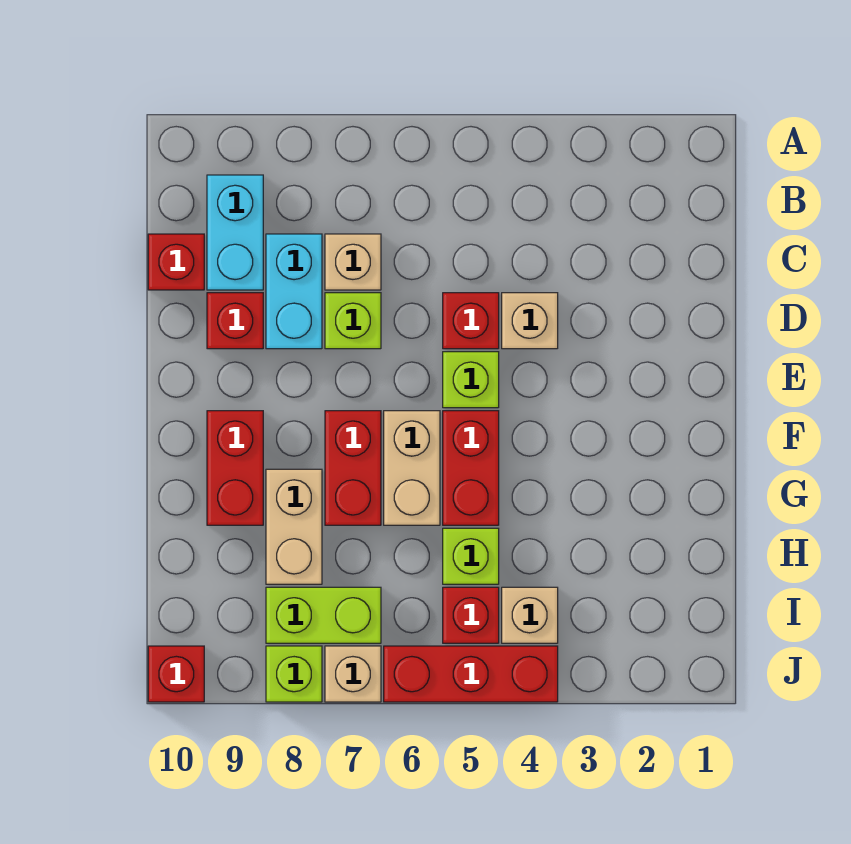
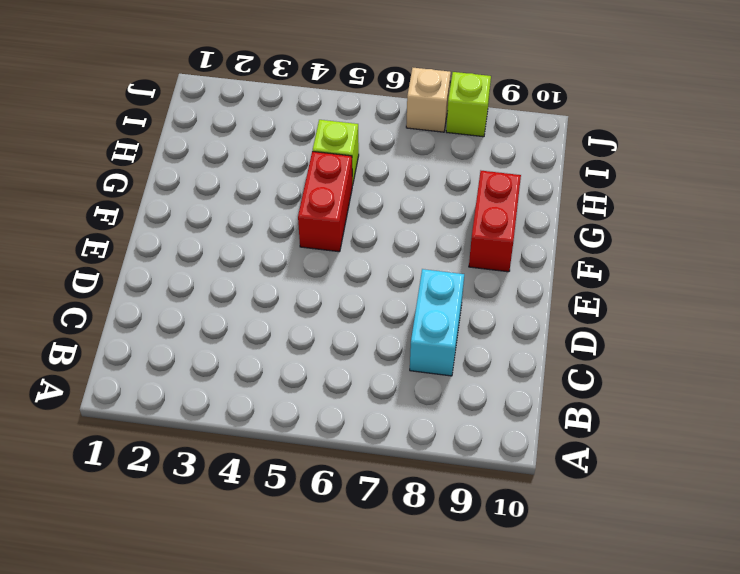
none -> cyan 1x2 brick [207,175,263,290]
none -> tan 1x1 brick [325,234,381,290]
none -> red 1x1 brick [148,234,204,290]

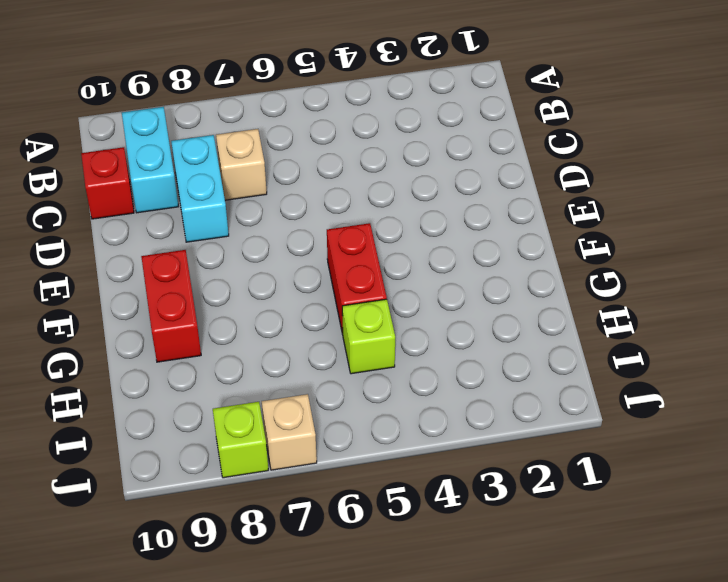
none -> tan 1x1 brick [502,293,558,349]
none -> red 1x1 brick [443,293,499,349]
none -> lime 1x1 brick [325,293,381,349]

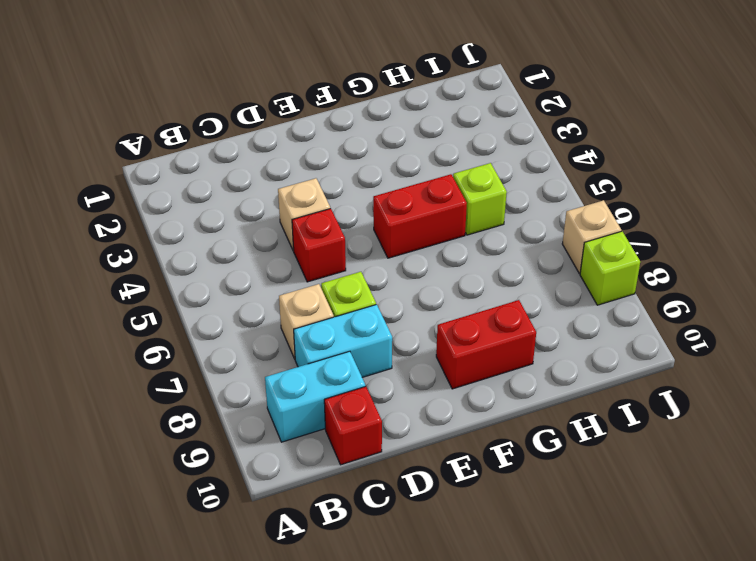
none -> red 1x1 brick [207,293,263,349]
none -> lime 1x1 brick [443,352,499,408]
none -> tan 1x2 brick [384,411,440,525]

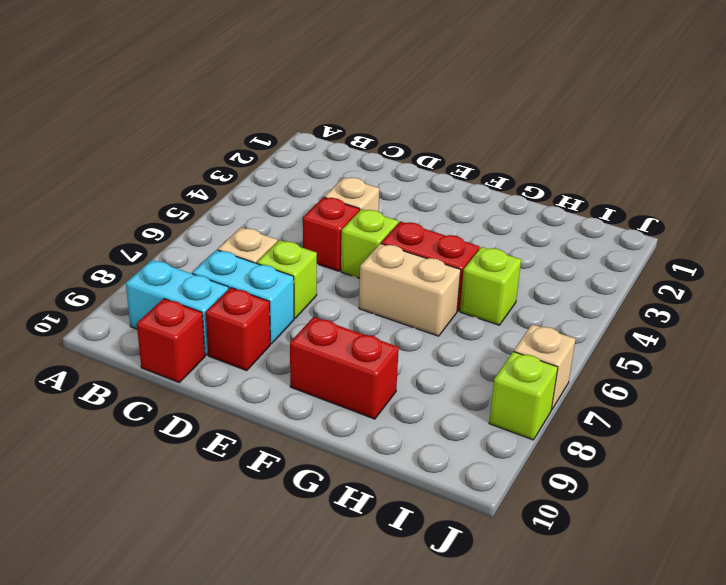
none -> red 1x2 brick [325,411,381,525]
none -> tan 1x2 brick [266,469,322,584]
none -> tan 1x1 brick [502,587,558,643]

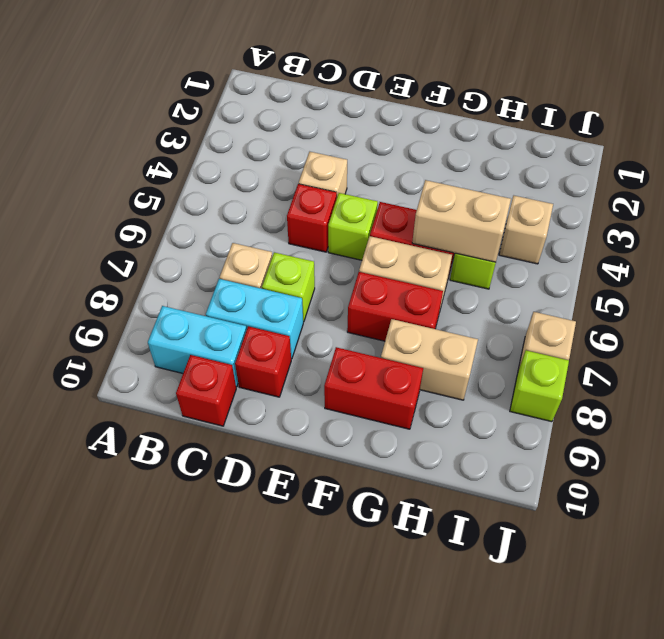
tan 1x2 brick [412,180,511,262] -> none
none -> red 1x1 brick [443,587,499,643]
none -> lime 1x2 brick [266,587,381,643]
none -> red 1x3 brick [384,646,558,702]

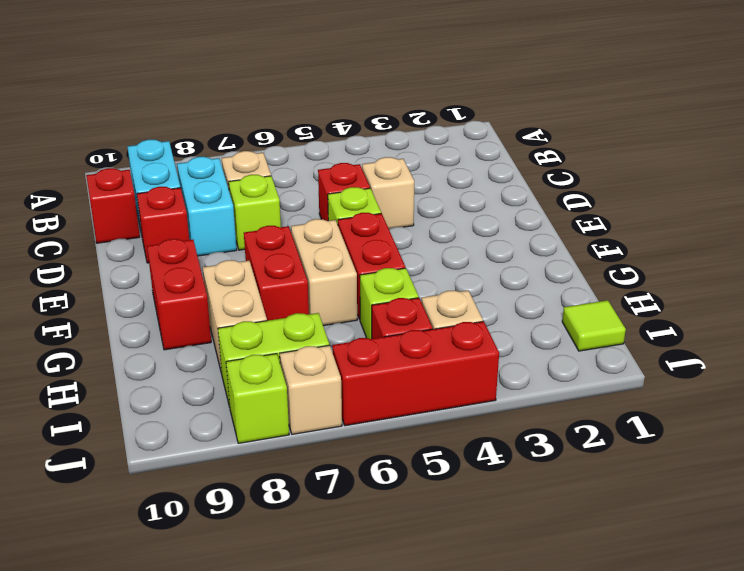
lime 1x1 tile [562,300,626,351] -> none
none -> red 1x1 brick [148,646,204,702]

